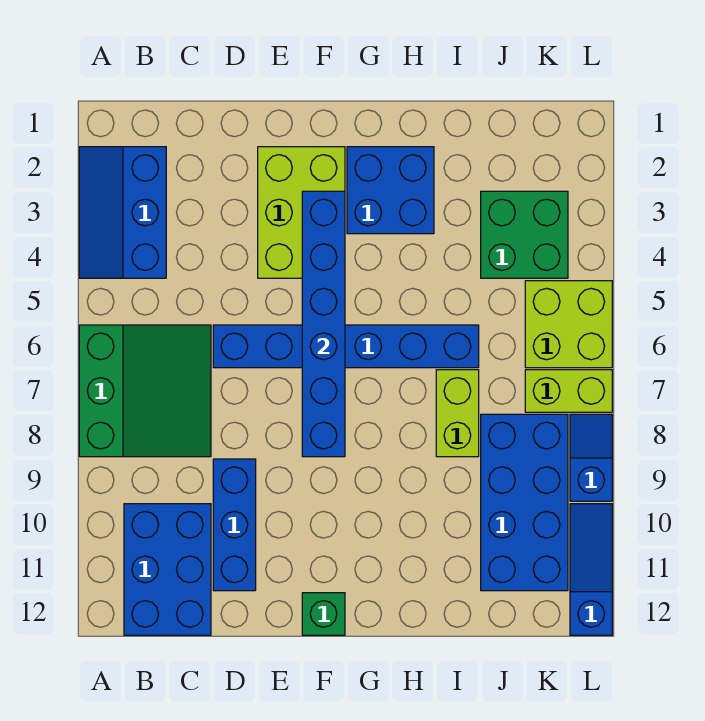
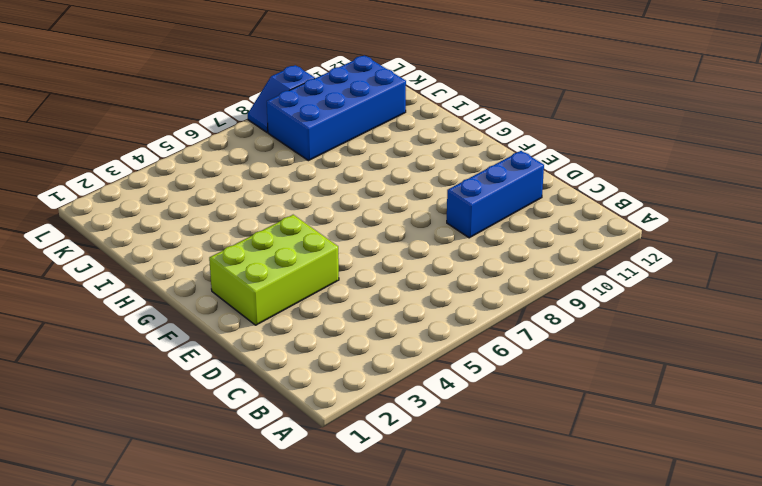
none -> blue 2x3 slope [79,147,166,278]
none -> green 3x3 slope [79,325,211,457]
none -> blue 2x3 brick [124,504,211,635]

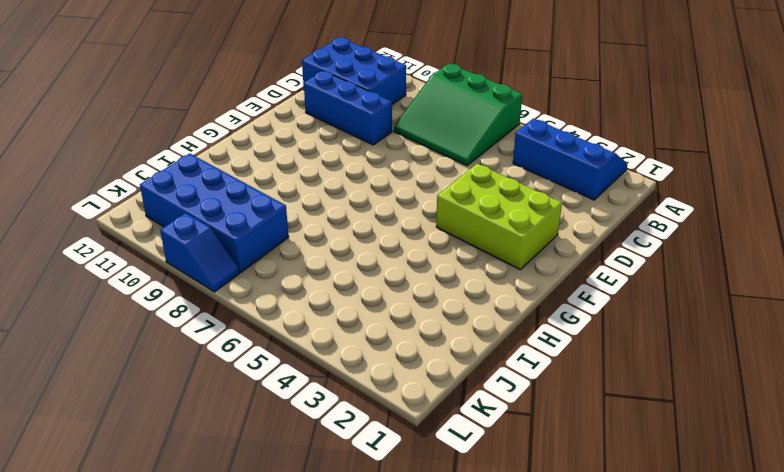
none -> blue 1x6 brick [213,325,479,368]
none -> green 1x1 brick [302,593,345,635]
none -> blue 2x2 brick [347,147,434,234]

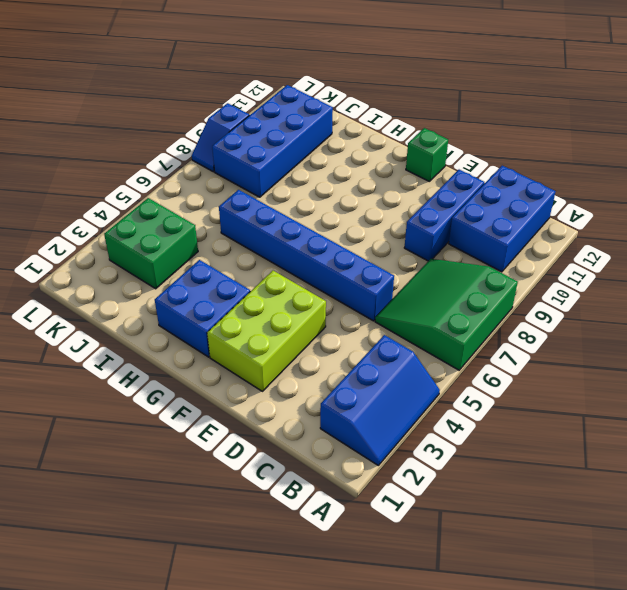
none -> lime 1x2 brick [436,370,479,457]
none -> lime 2x2 brick [525,281,612,368]
none -> lime 1x2 brick [525,370,612,412]

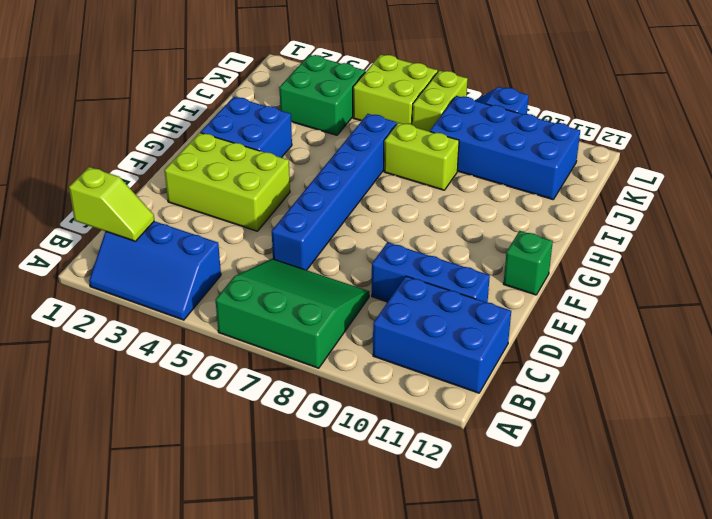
lime 1x2 slope [69,167,154,241] -> none
none -> blue 1x3 slope [570,504,612,635]
none -> blue 1x6 brick [302,191,345,457]

